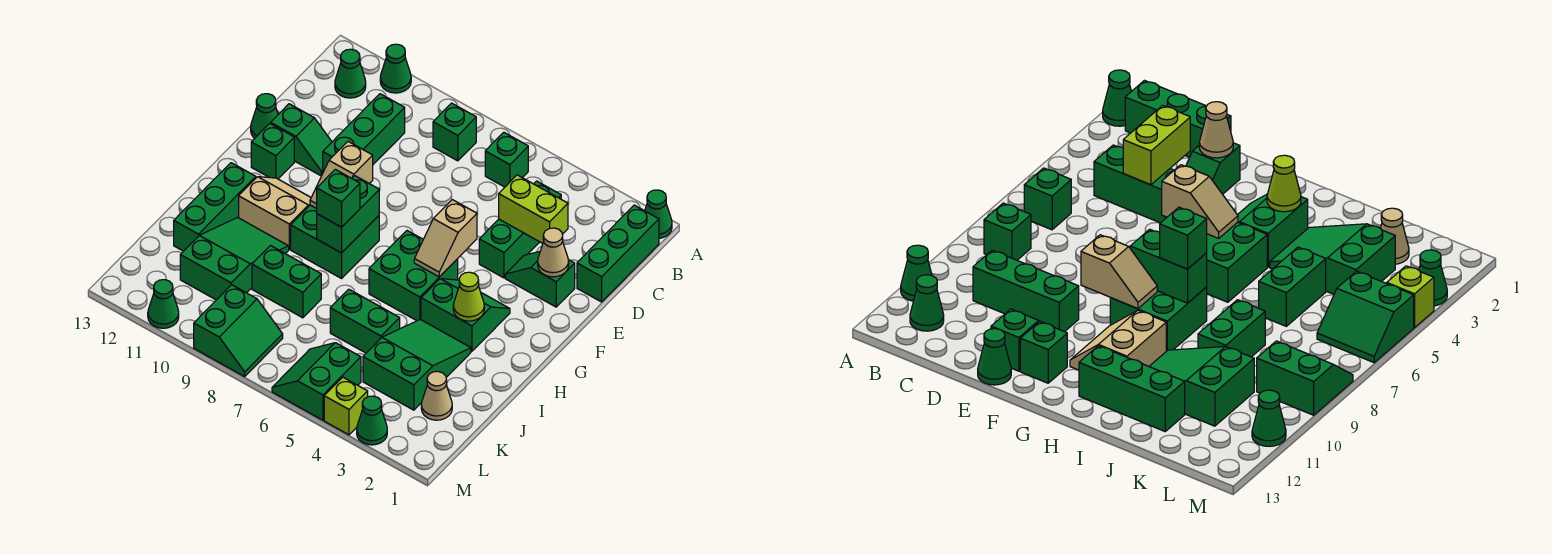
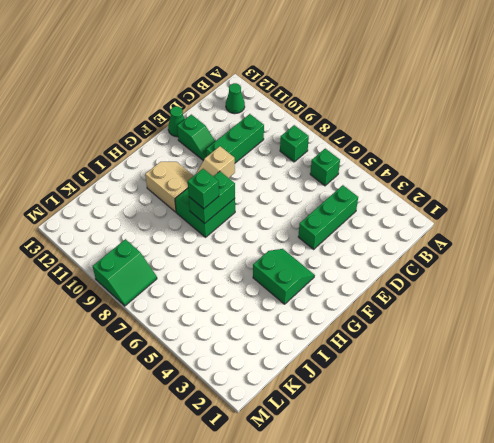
none -> green 1x1 cone [645,190,672,238]
none -> green 1x1 cone [380,44,411,93]
none -> green 1x3 brick [577,205,659,302]
none -> green 1x2 slope [505,251,575,307]

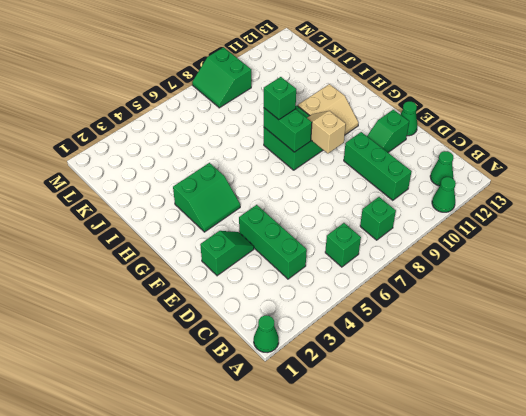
none -> green 1x3 brick [577,205,659,302]
none -> green 1x1 brick [251,123,294,179]
none -> green 2x2 brick [369,231,458,321]
none -> green 1x3 brick [174,163,256,251]

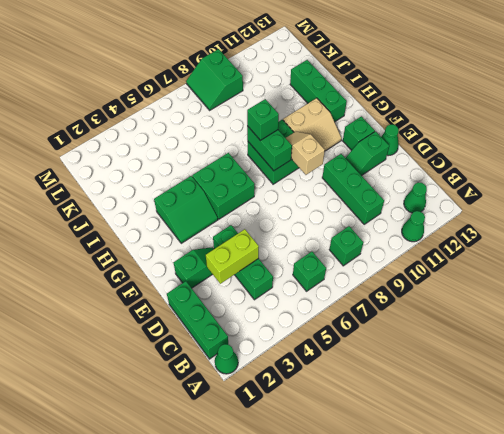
none -> green 2x3 slope [363,320,471,410]
none -> green 2x3 slope [180,218,289,300]
none -> green 1x2 brick [330,289,400,353]
none -> green 1x2 brick [252,246,321,318]

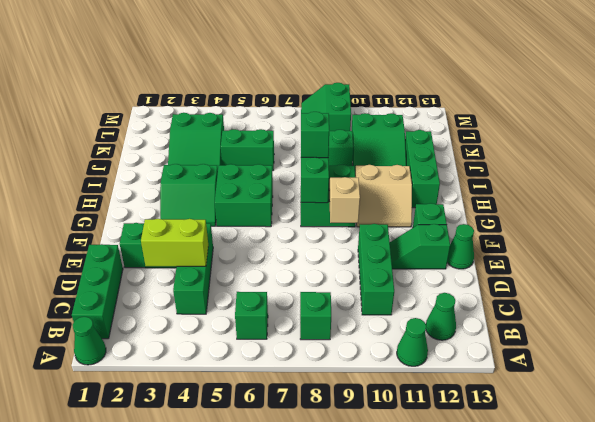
none -> tan 1x1 cone [421,371,452,420]
none -> green 2x2 slope [272,343,361,420]
none -> green 1x1 cone [357,396,387,445]
none -> lime 1x1 brick [324,377,368,435]

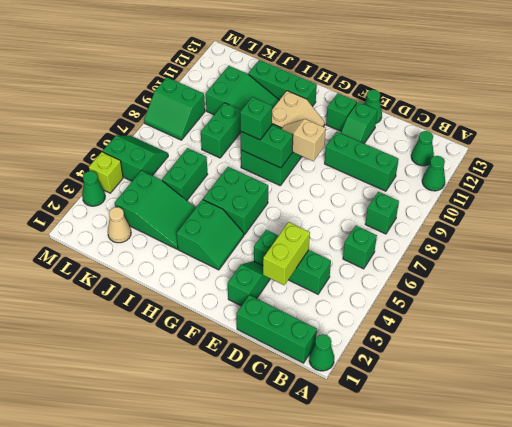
none -> green 1x1 cone [148,280,179,328]
none -> tan 1x1 cone [538,228,569,277]
none -> tan 1x2 slope [414,200,477,277]
none -> lime 1x1 cone [453,272,484,321]

